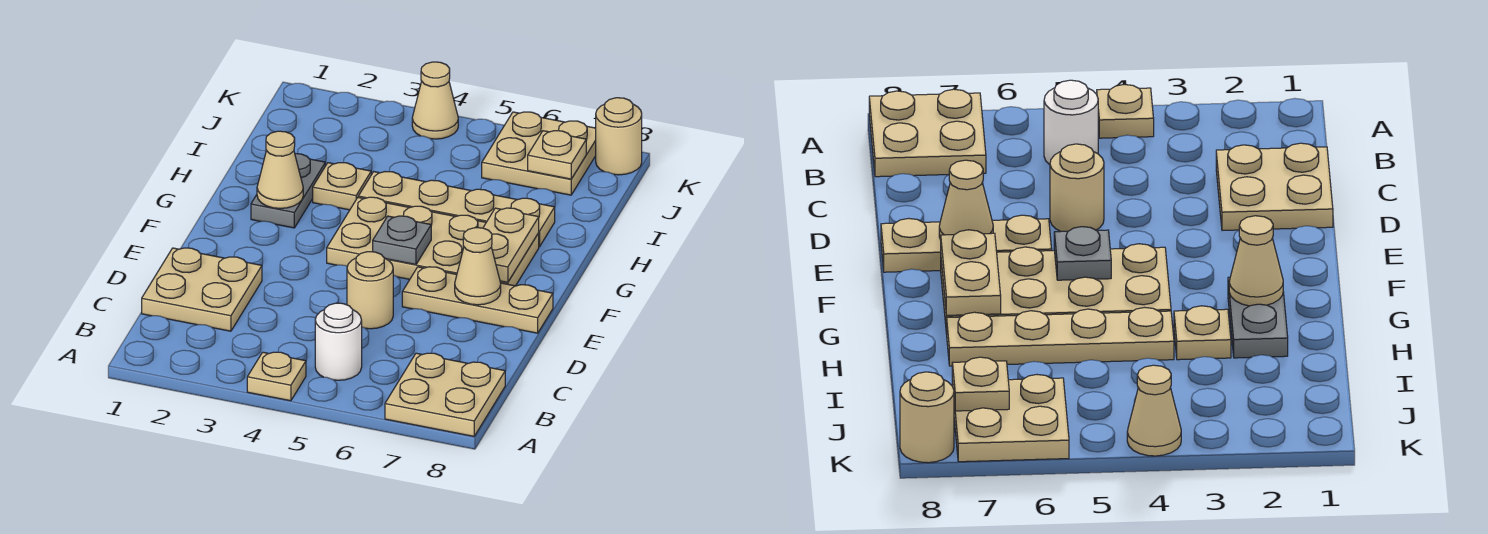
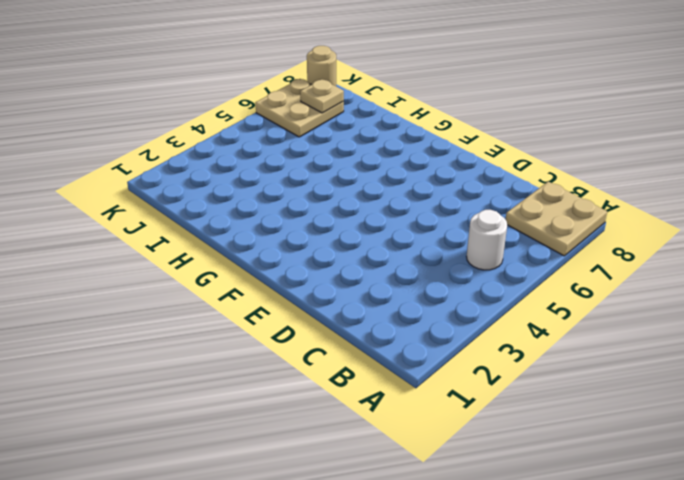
none -> tan 1x1 plate [247,352,306,401]
none -> tan 2x2 plate [142,248,262,331]
none -> tan 1x1 round brick [347,252,393,329]

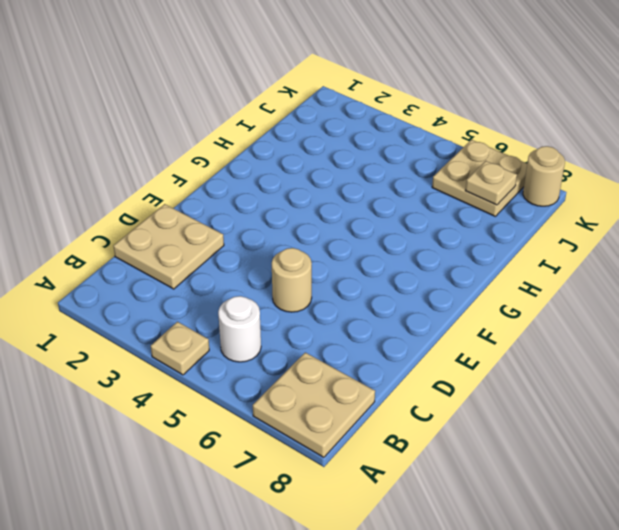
none -> tan 1x3 plate [402,267,553,333]
none -> tan 2x4 plate [327,197,539,286]
none -> grey 1x2 plate [251,154,325,228]

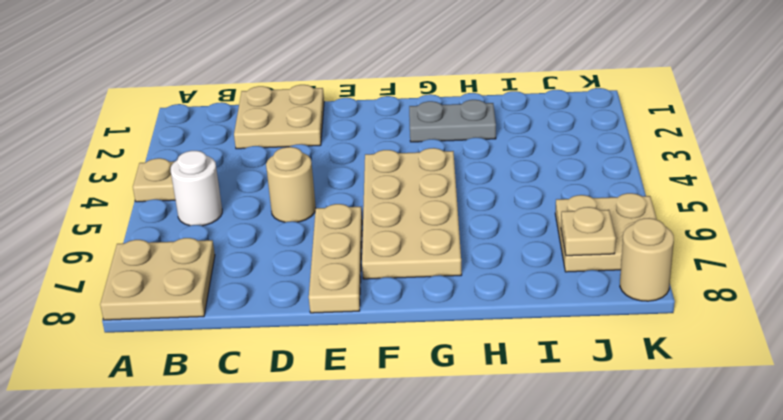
none -> tan 1x1 plate [313,163,371,210]
none -> tan 1x4 plate [358,172,555,247]
none -> tan 1x1 cone [412,62,458,139]

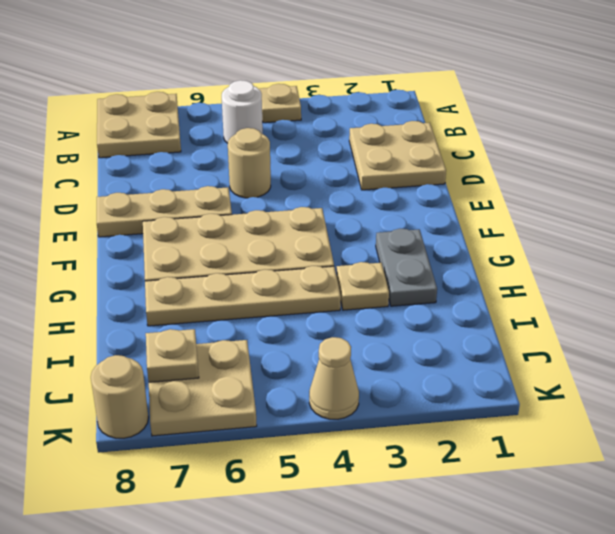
none -> tan 1x1 cone [455,228,501,305]
none -> grey 1x1 plate [373,216,431,265]
none -> tan 1x2 plate [483,208,539,282]

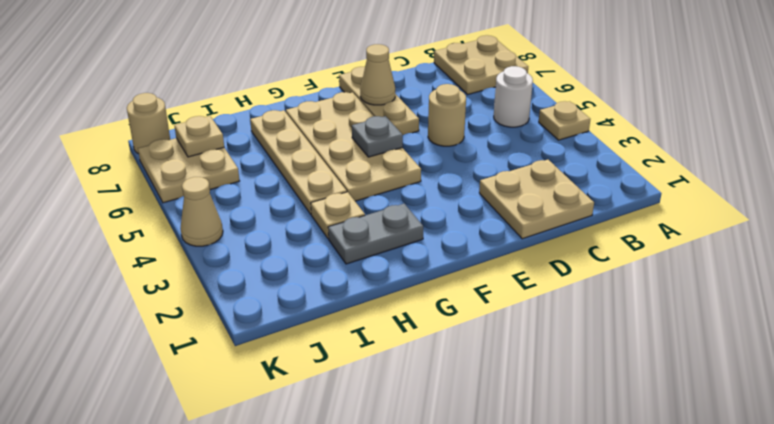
none -> tan 1x2 plate [483,208,539,282]
none -> tan 1x1 cone [257,131,303,208]

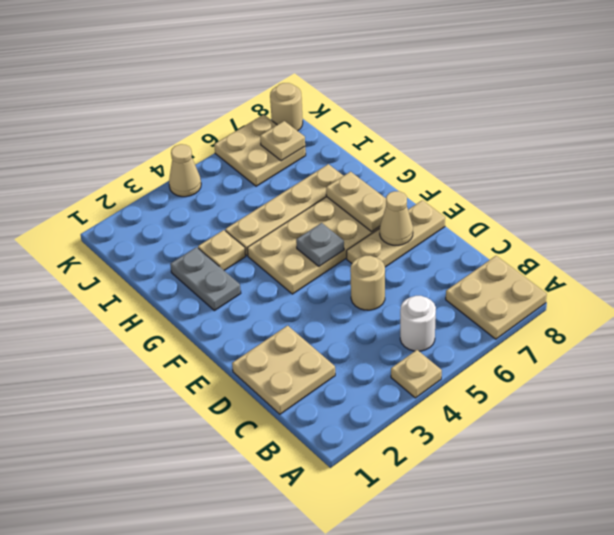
none -> tan 1x1 cone [257,131,303,208]

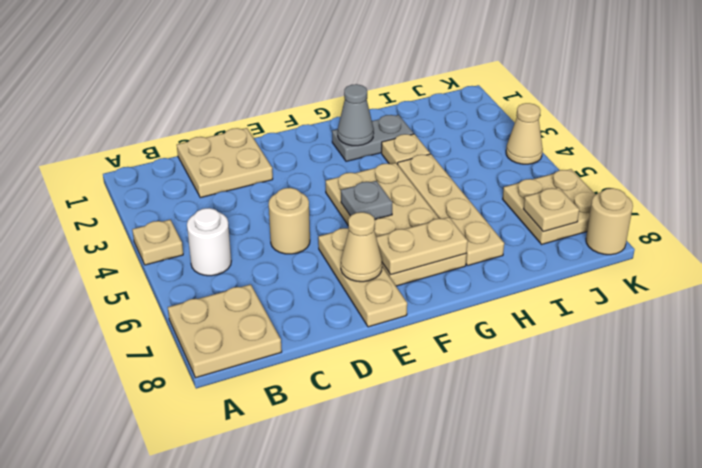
grey 1x1 cone [338,84,374,146] -> tan 1x1 cone [257,131,303,208]

